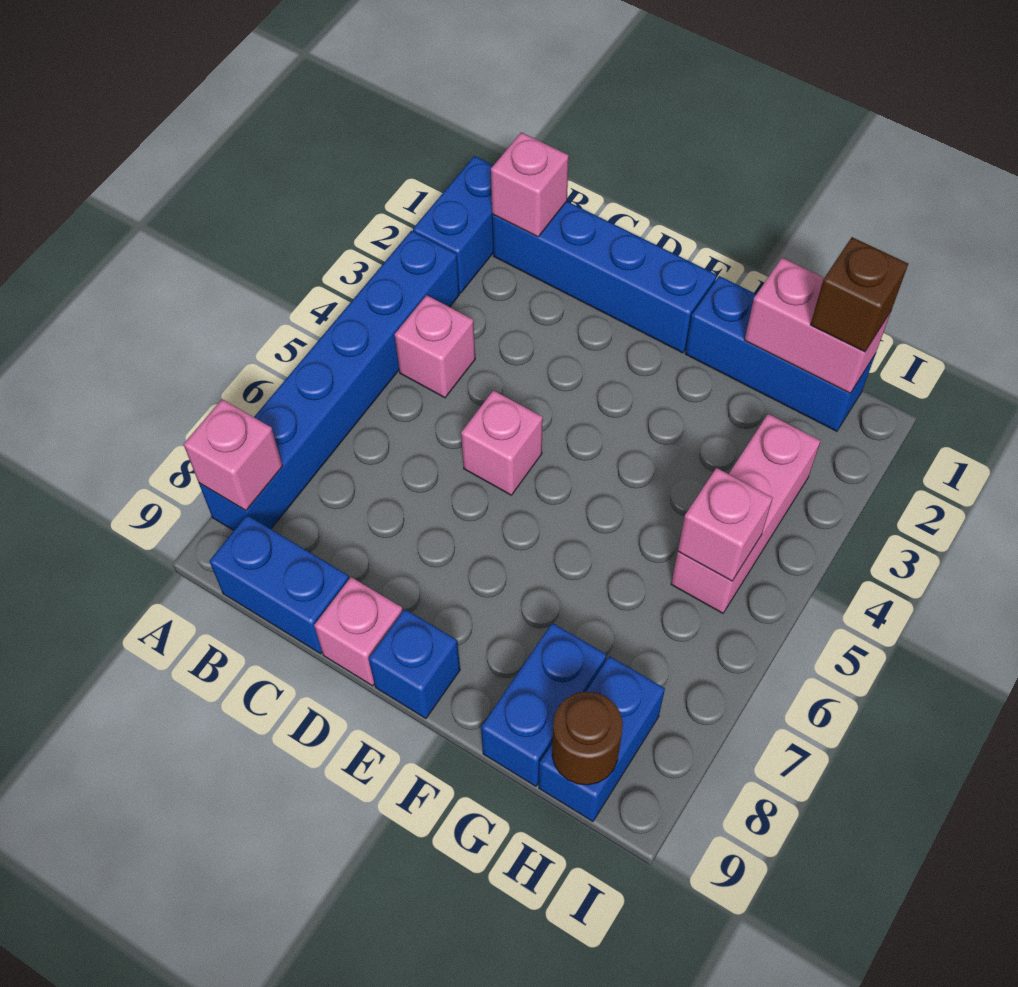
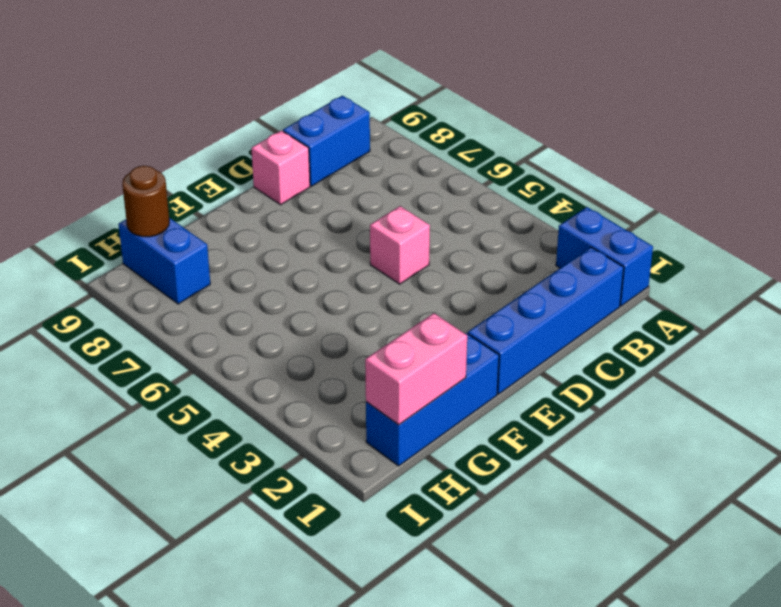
none -> blue 1x6 brick [199,231,459,530]
none -> pink 1x1 brick [395,295,475,398]
none -> blue 1x1 brick [368,609,460,719]

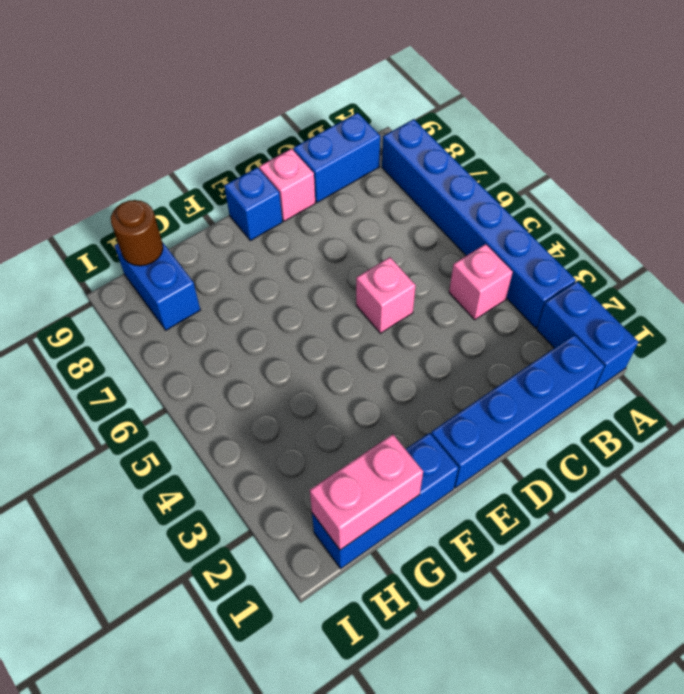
none -> blue 1x2 brick [481,623,606,786]
none -> pink 1x3 brick [671,414,820,613]
none -> pink 1x1 brick [184,399,282,510]

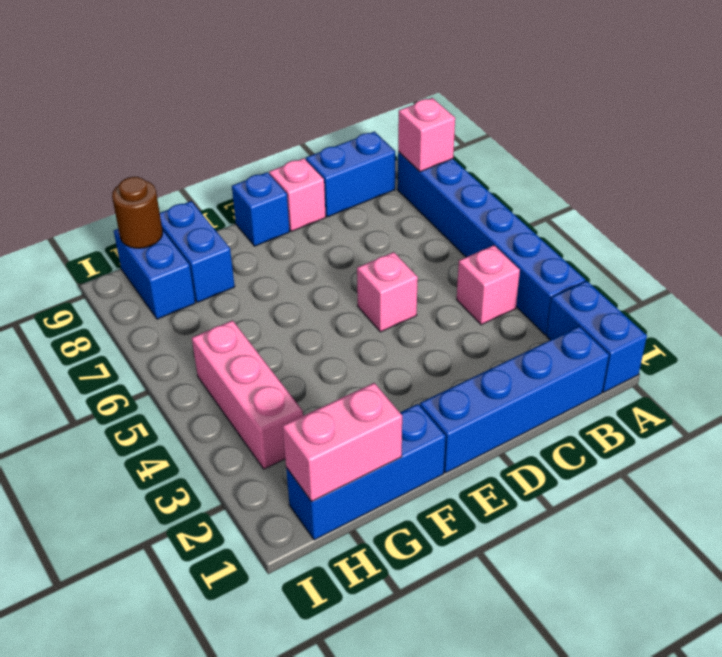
none -> pink 1x1 brick [491,132,569,237]
none -> pink 1x1 brick [678,468,773,581]
none -> brown 1x1 brick [810,237,908,352]

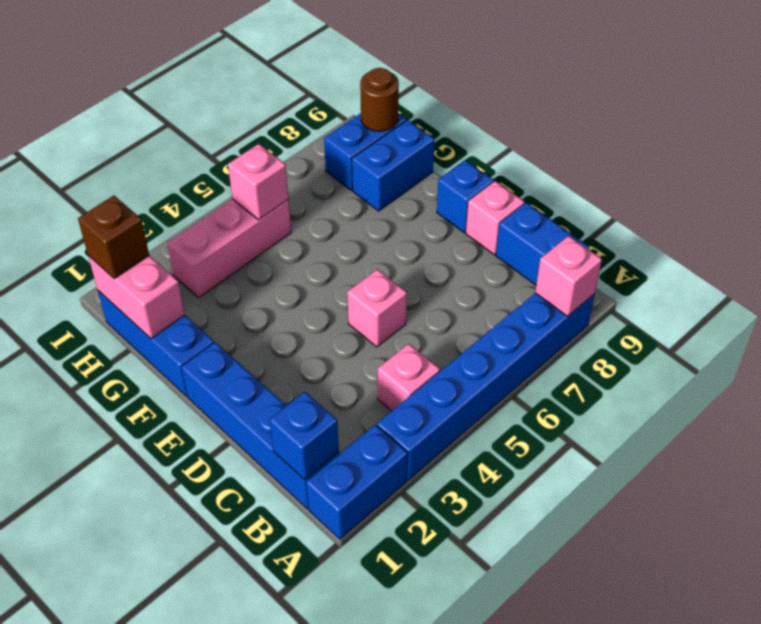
blue 1x1 brick [269,392,339,480] -> pink 1x1 brick [491,132,569,237]

